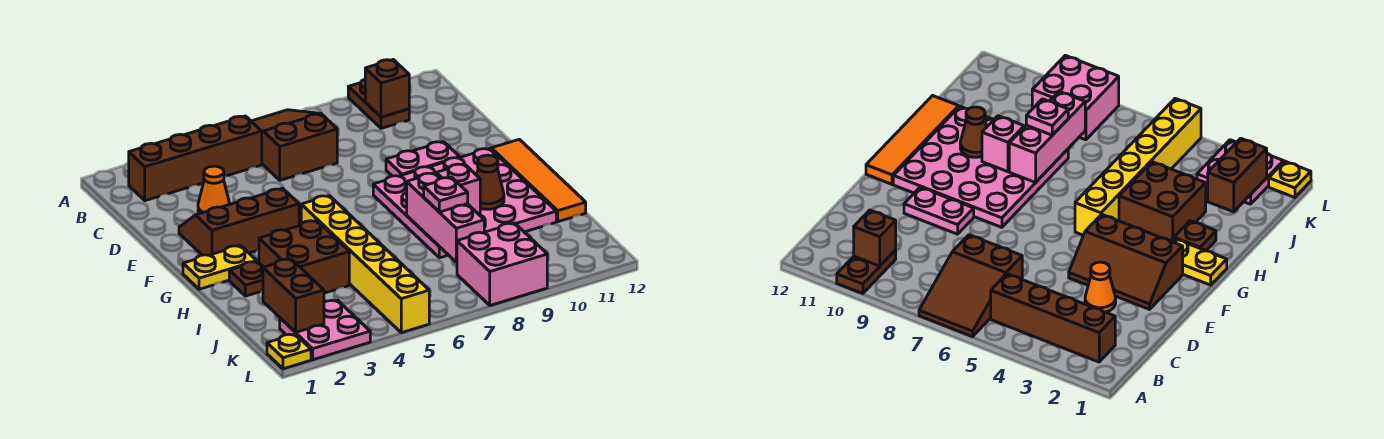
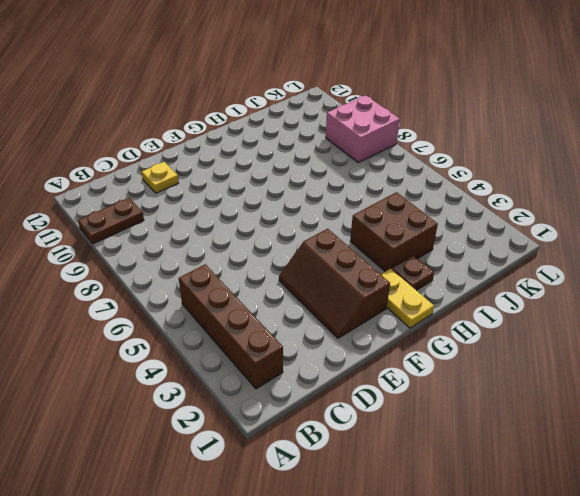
yellow 1x1 plate [141,162,179,193] -> yellow 1x1 plate moved to [267,334,311,369]
none -> brown 2x3 slope [251,110,337,180]
none -> orange 1x1 cone [198,166,230,214]
none -> pink 1x2 plate [386,142,460,176]

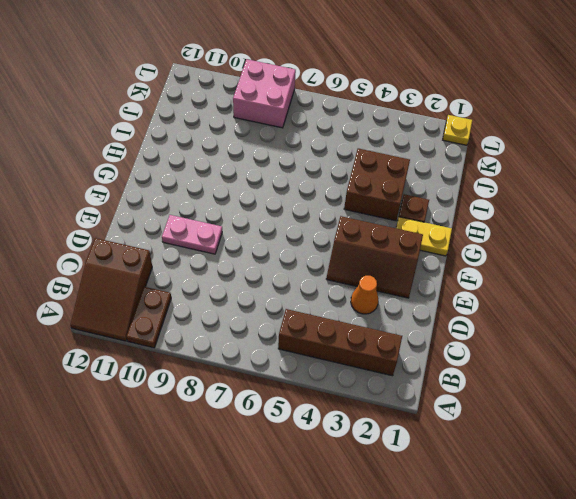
brown 2x3 slope [70,238,152,341] -> brown 2x3 slope moved to [251,110,337,180]
none -> pink 4x4 plate [373,148,556,258]
none -> orange 1x4 tile [491,139,586,222]
none -> yellow 1x6 brick [301,196,429,333]

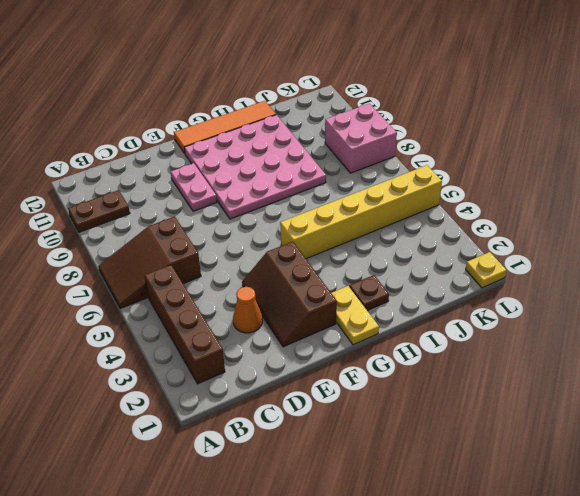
none -> brown 2x2 brick [259,221,349,293]
none -> pink 2x2 plate [280,300,370,360]
none -> brown 1x1 brick [365,60,409,117]

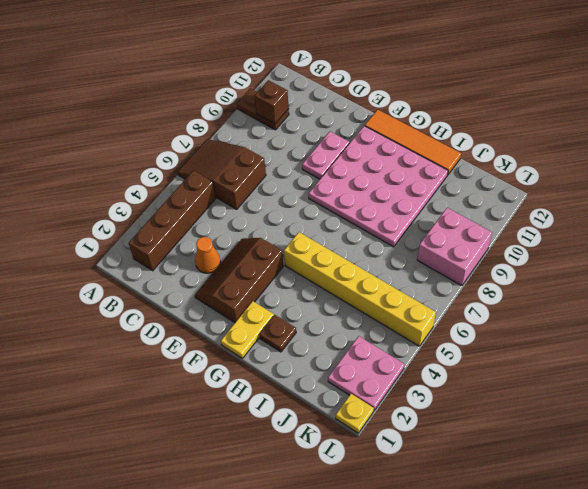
none -> brown 2x2 brick [259,221,349,293]
none -> pink 1x3 brick [407,173,484,262]
none -> pink 1x1 brick [436,164,480,214]

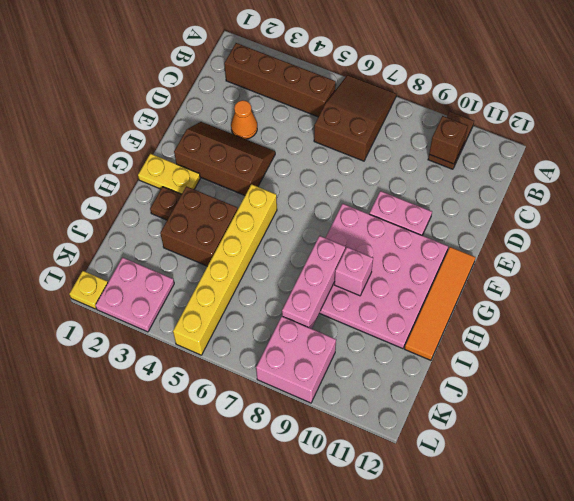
none -> brown 1x1 cone [477,155,504,209]
none -> brown 1x2 brick [263,259,324,332]
none -> pink 1x1 plate [424,177,468,212]

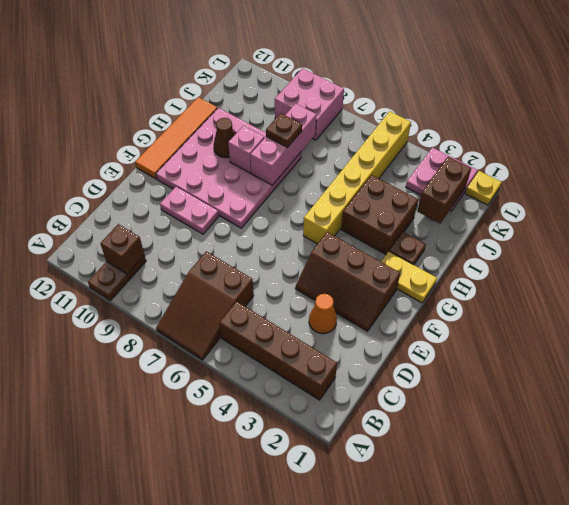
brown 1x1 plate [266,113,302,148] -> pink 1x1 plate [424,177,468,212]

